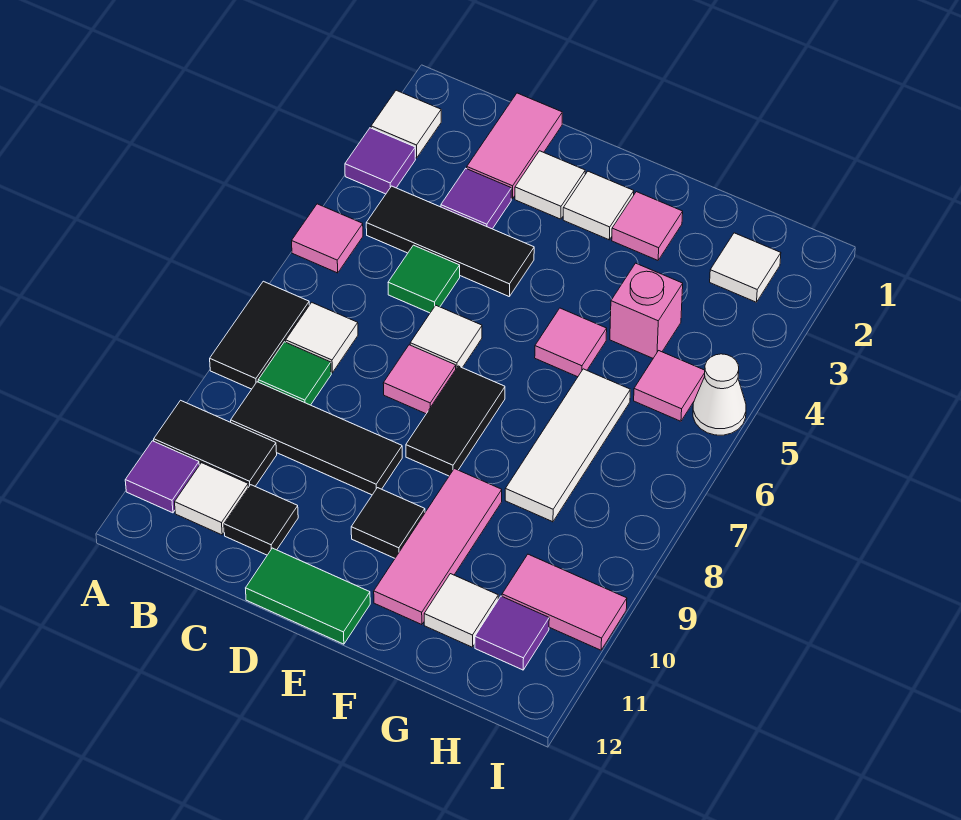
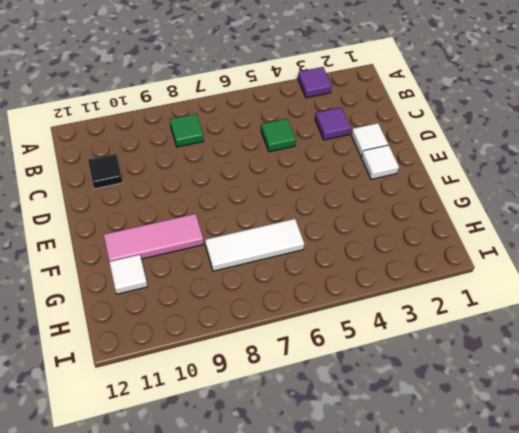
none -> white 1x1 tile [371,90,441,158]
none -> pink 1x1 tile [292,204,363,273]
none -> black 1x2 tile [210,281,309,389]
none -> black 1x2 tile [154,400,277,487]

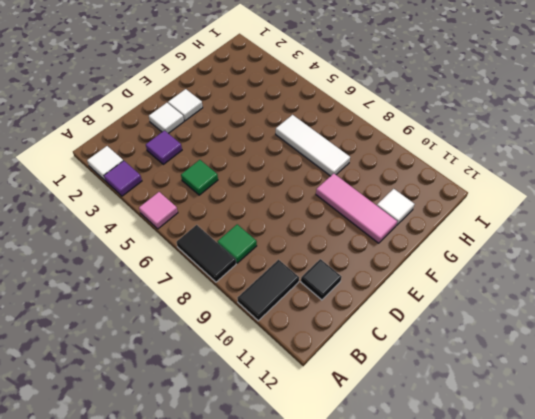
none -> purple 1x1 tile [125,441,199,513]
none -> black 1x3 tile [366,186,534,296]
none -> white 1x1 tile [286,302,358,373]
none -> black 1x3 tile [231,382,402,495]

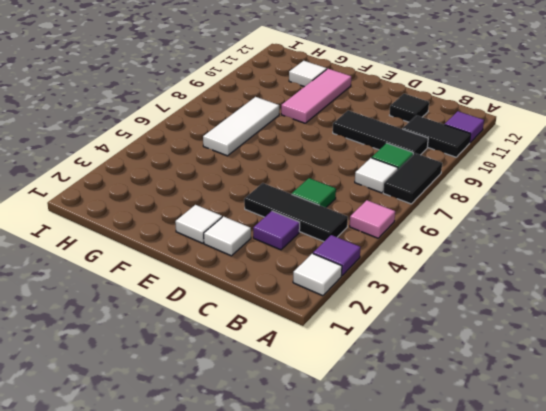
none -> white 1x1 tile [175,463,248,535]
none -> pink 1x2 tile [467,93,562,199]
none -> white 1x1 tile [410,305,482,368]
none -> pink 1x1 tile [383,345,456,414]

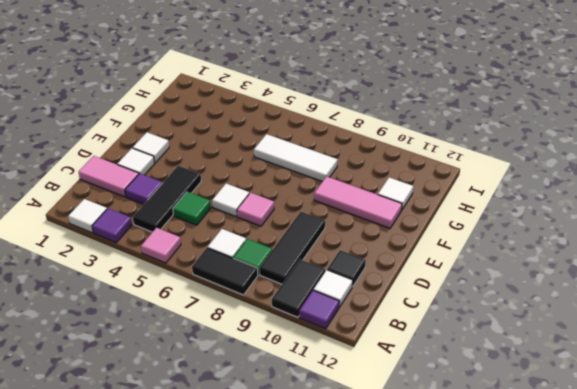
none -> green 1x2 tile [246,548,370,644]
none -> black 1x2 tile [406,366,505,476]
none -> black 1x1 tile [351,488,425,558]
none -> pink 1x1 tile [612,192,683,260]

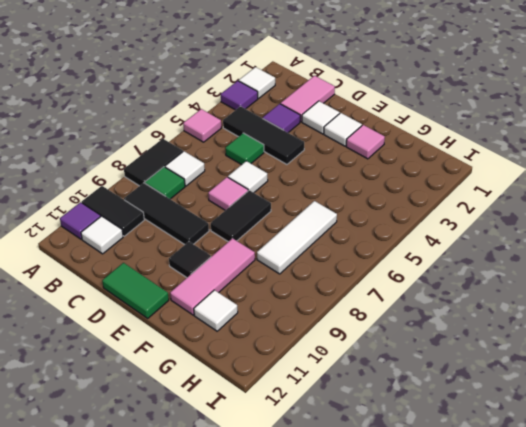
none -> black 1x1 tile [224,485,298,555]
none -> pink 1x1 tile [535,308,607,377]
none -> pink 1x1 brick [610,263,683,358]
none -> white 1x1 tile [710,233,781,302]

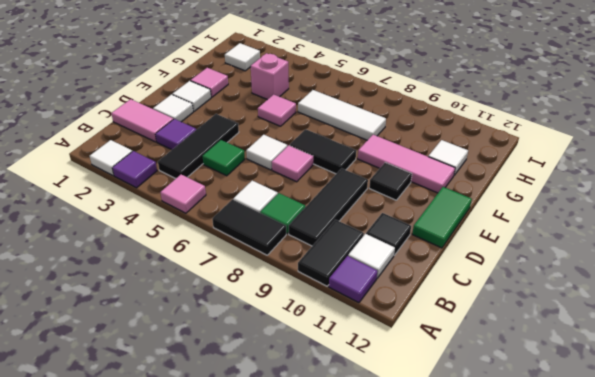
none -> pink 1x1 tile [634,351,705,421]
none -> pink 1x2 tile [502,554,627,650]
none -> purple 1x1 tile [475,596,549,670]
none -> white 1x1 cone [693,354,746,435]

